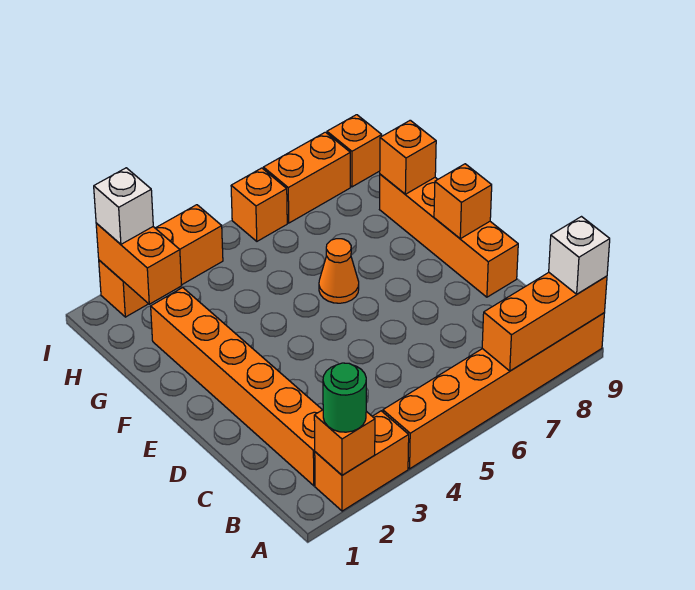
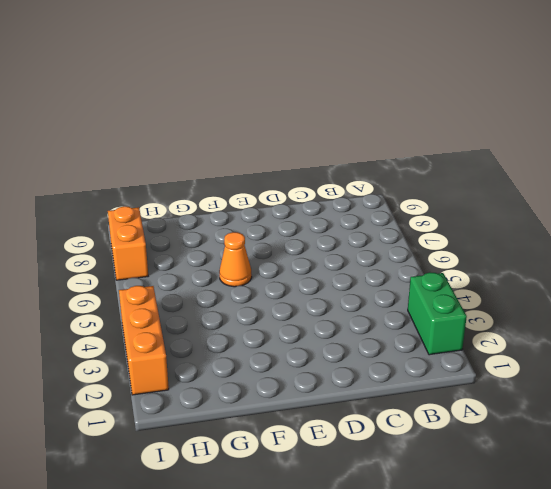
green 1x2 brick [408,272,467,355] -> orange 1x2 brick [315,411,409,511]
none -> orange 1x6 brick [383,313,604,469]
none -> orange 1x6 brick [151,287,322,486]
none -> orange 1x4 brick [380,174,518,297]

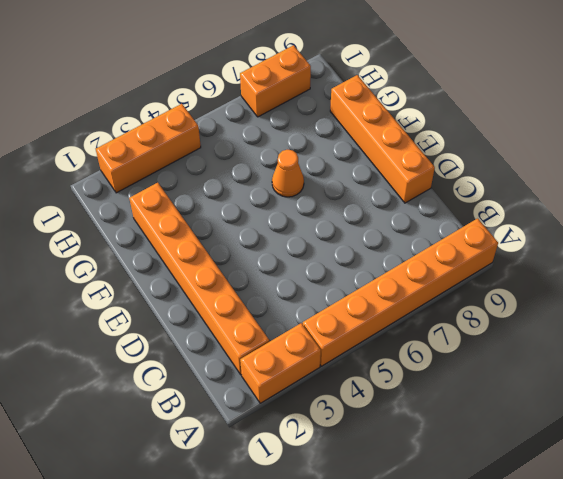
none -> orange 1x1 brick [231,168,287,241]
none -> orange 1x1 brick [327,115,382,187]
none -> orange 1x1 brick [314,410,375,475]

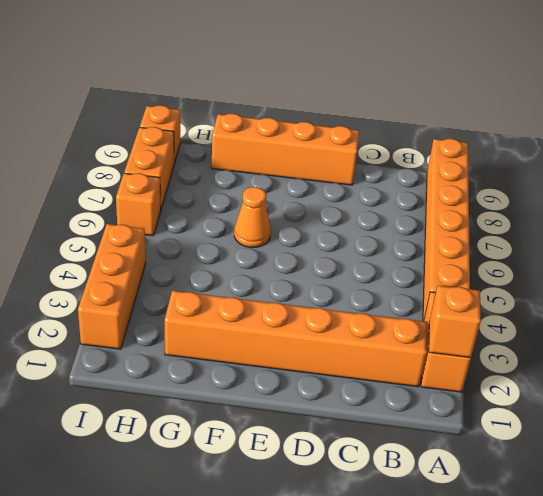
none -> orange 1x3 brick [482,273,607,371]
none -> orange 1x1 brick [434,164,492,239]
none -> orange 1x1 brick [380,120,436,194]

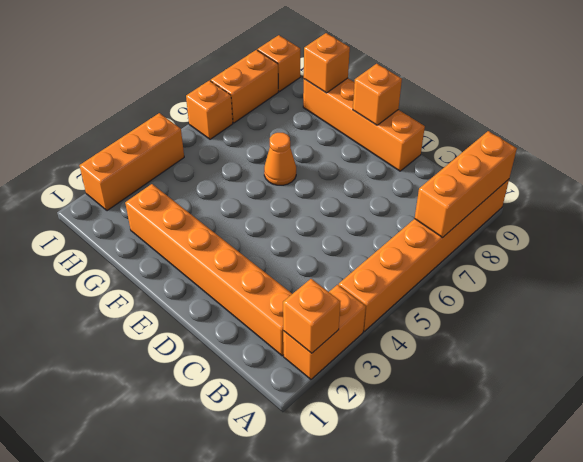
none -> orange 1x2 brick [96,223,181,304]
none -> green 1x1 round brick [323,363,366,432]
none -> white 1x1 brick [549,217,610,294]

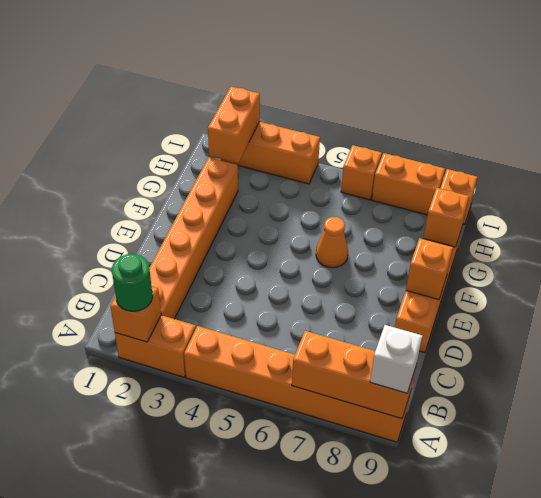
none -> white 1x1 brick [94,168,153,244]

